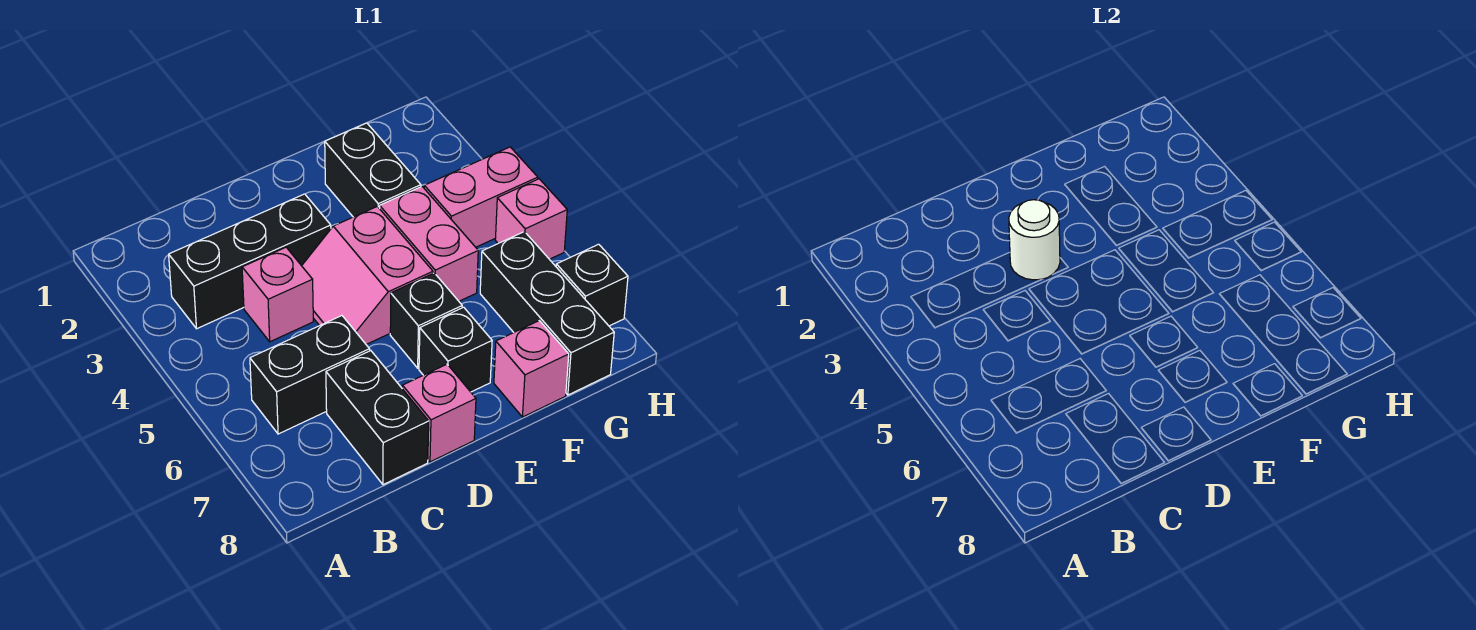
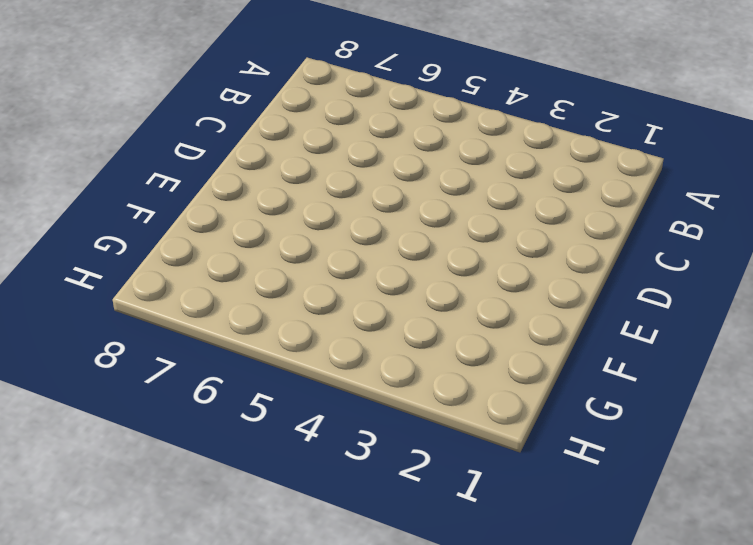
none -> black 1x3 brick [169,194,331,329]
none -> black 1x2 brick [250,316,370,434]
none -> pink 1x1 brick [242,247,313,342]

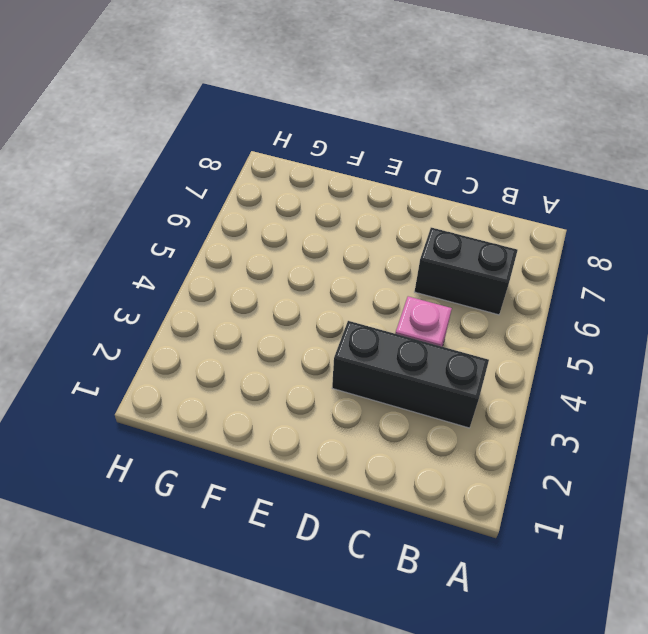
none -> black 1x2 brick [326,351,429,485]
none -> pink 2x2 slope [302,206,433,344]
none -> pink 1x1 brick [402,364,476,462]

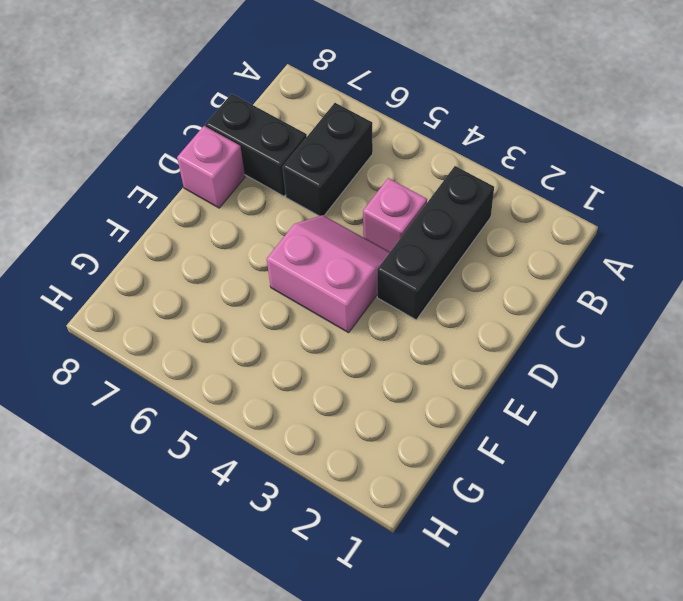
none -> black 1x1 brick [390,273,462,368]
none -> black 1x1 brick [419,307,492,392]
none -> black 1x2 brick [325,123,421,217]

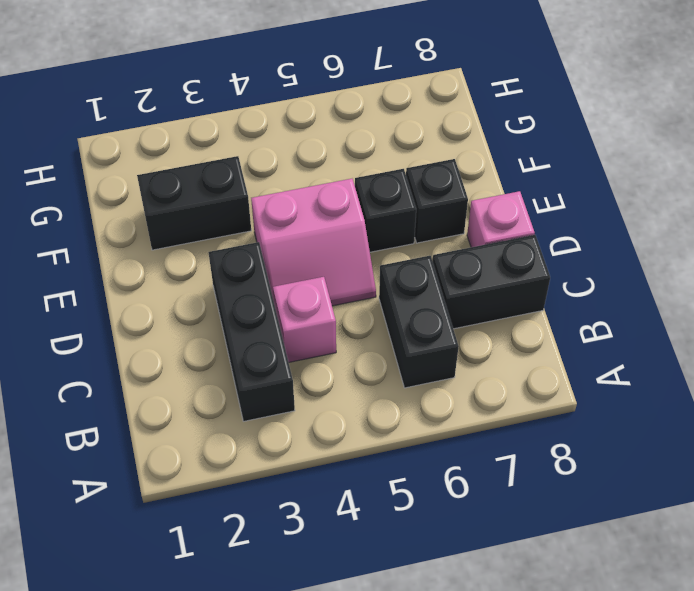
none -> pink 1x2 brick [380,187,478,301]
none -> pink 1x1 brick [494,321,569,417]
none -> pink 1x2 brick [424,147,538,247]

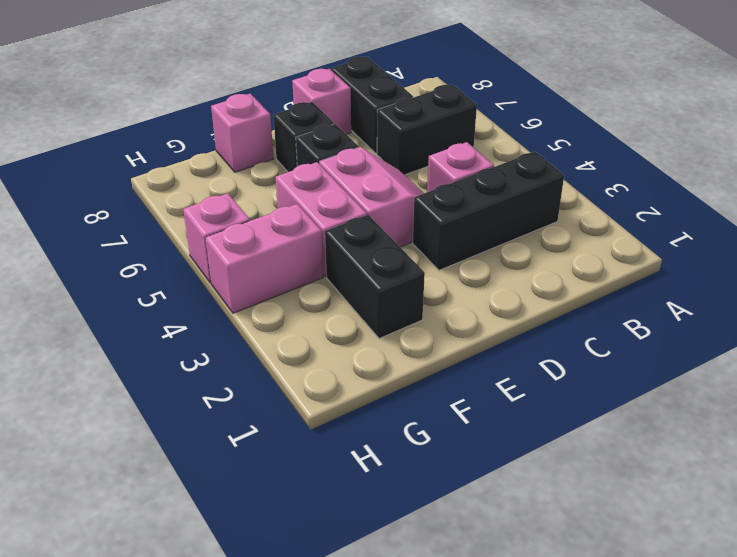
none -> black 1x3 brick [480,232,614,395]
none -> black 1x1 brick [556,244,628,326]
none -> white 1x1 round brick [1009,200,1060,280]

